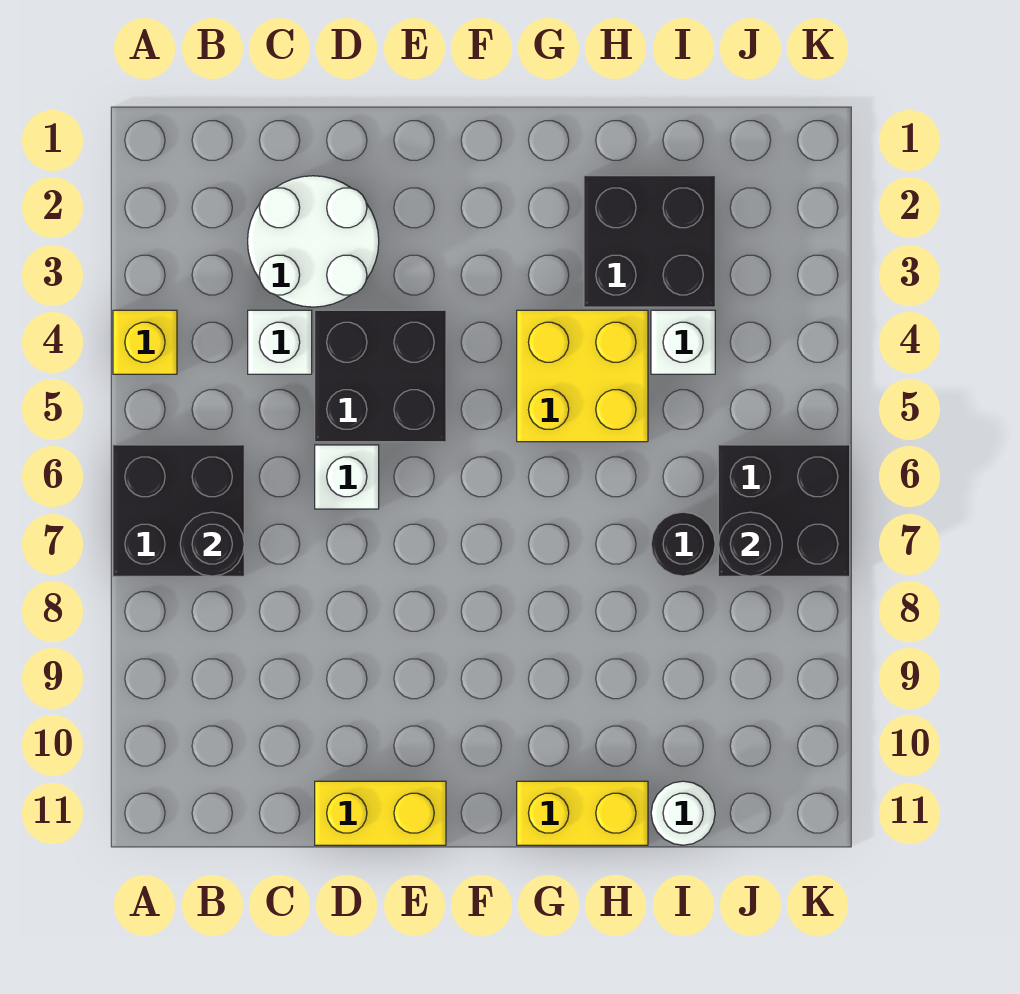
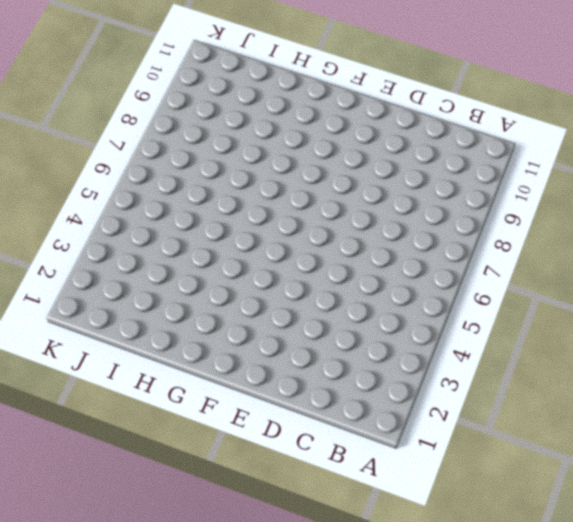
none -> yellow 1x1 brick [113,310,177,374]
none -> black 2x2 brick [113,445,244,576]
none -> white 2x2 round brick [248,176,379,307]

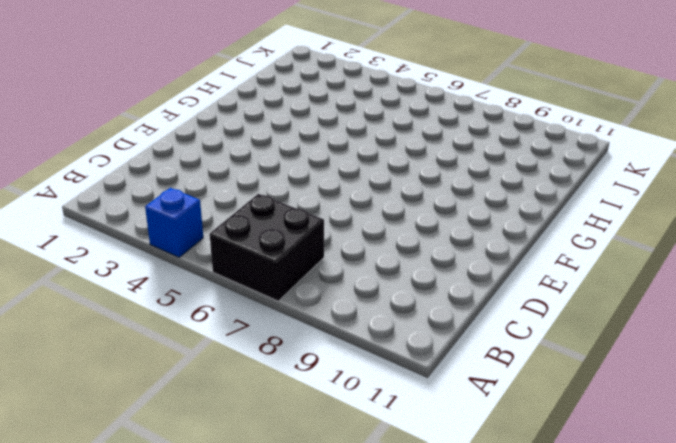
blue 1x1 brick [145,188,203,257] -> yellow 1x1 brick [113,310,177,374]
none -> white 2x2 round brick [248,176,379,307]
none -> white 1x1 brick [248,310,312,374]
none -> black 2x2 brick [315,310,446,442]

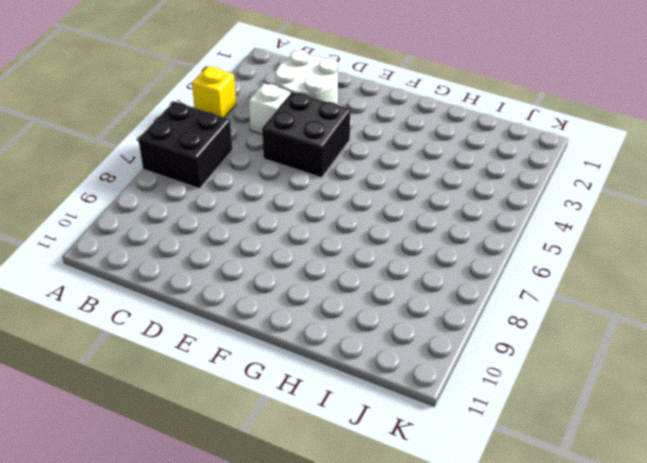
none -> white 1x1 brick [315,445,379,509]
none -> yellow 1x2 brick [315,781,446,845]
none -> yellow 2x2 brick [517,310,648,442]

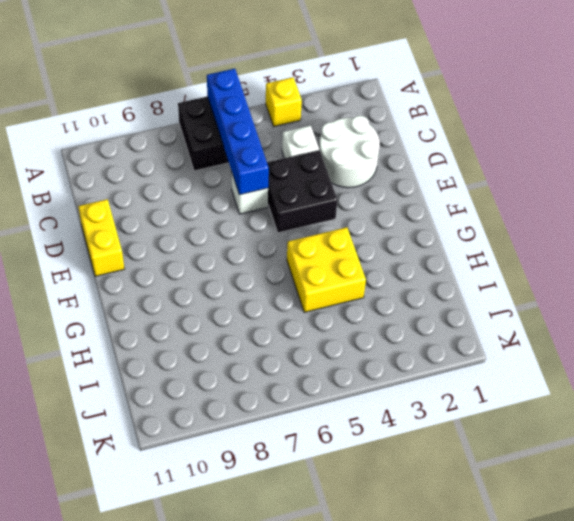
blue 1x4 brick [207,69,269,195] -> none
none -> yellow 1x2 brick [517,781,648,845]
none -> black 2x2 brick [584,176,715,307]
none -> white 1x1 brick [651,310,715,374]

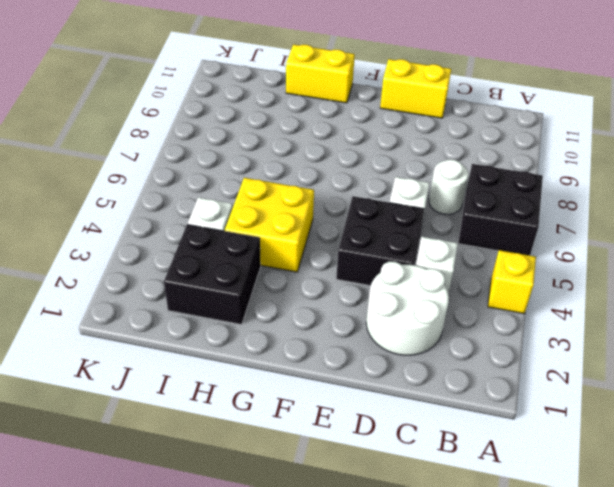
white 1x1 round brick [429,160,468,214] -> white 1x1 round brick moved to [651,781,715,845]
none -> black 1x1 round brick [651,512,715,576]
none -> black 2x2 brick [718,445,850,576]
none -> black 1x1 round brick [180,512,244,576]

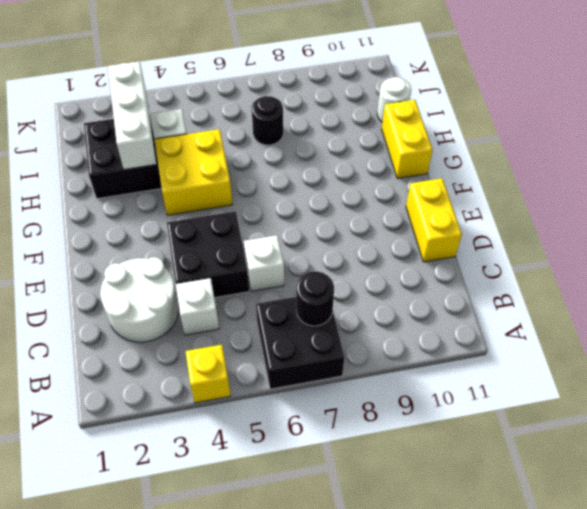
white 1x3 brick [108,61,156,169] -> none
none -> black 2x2 brick [718,445,850,576]
none -> black 1x1 round brick [718,512,782,576]

